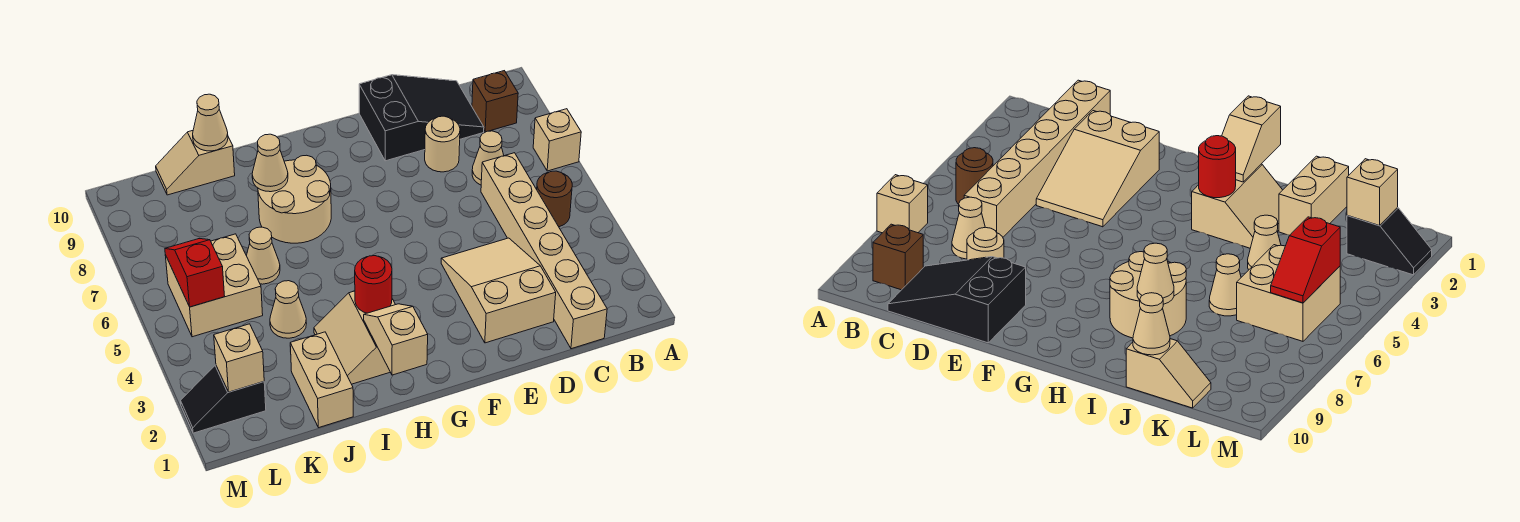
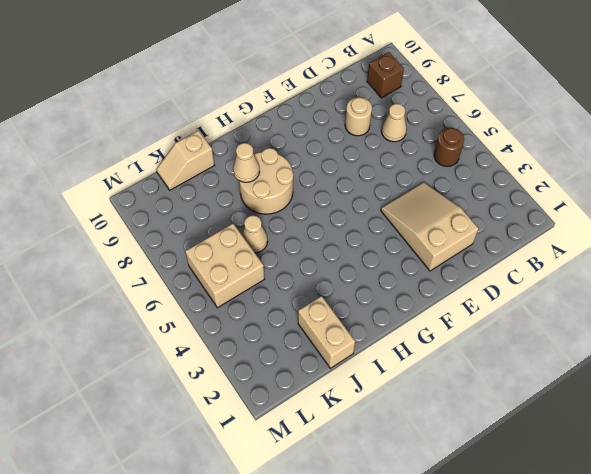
none -> tan 1x1 brick [533,109,581,171]
none -> tan 1x6 brick [481,153,607,349]
none -> black 2x3 slope [359,75,484,161]

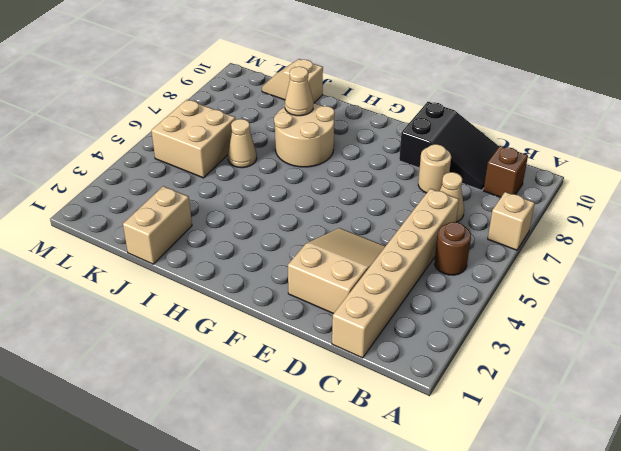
none -> tan 2x2 slope [314,291,395,384]
none -> tan 1x1 cone [270,281,307,338]
none -> black 1x2 slope [181,365,266,433]

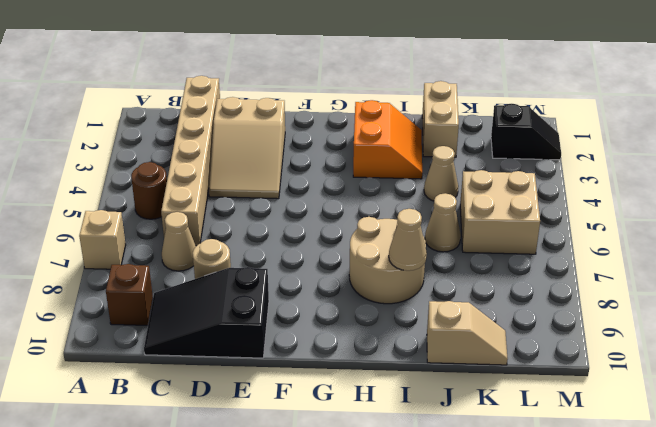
orange 2x2 slope [353,100,422,179] -> tan 2x2 slope [314,291,395,384]
none -> tan 1x2 slope [364,304,428,375]
none -> red 1x1 round brick [355,256,392,313]
none -> tan 1x1 cone [193,94,228,151]

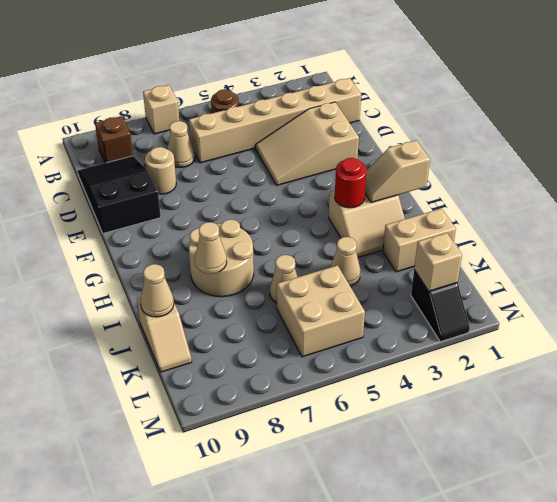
none -> red 1x2 slope [165,239,224,307]

